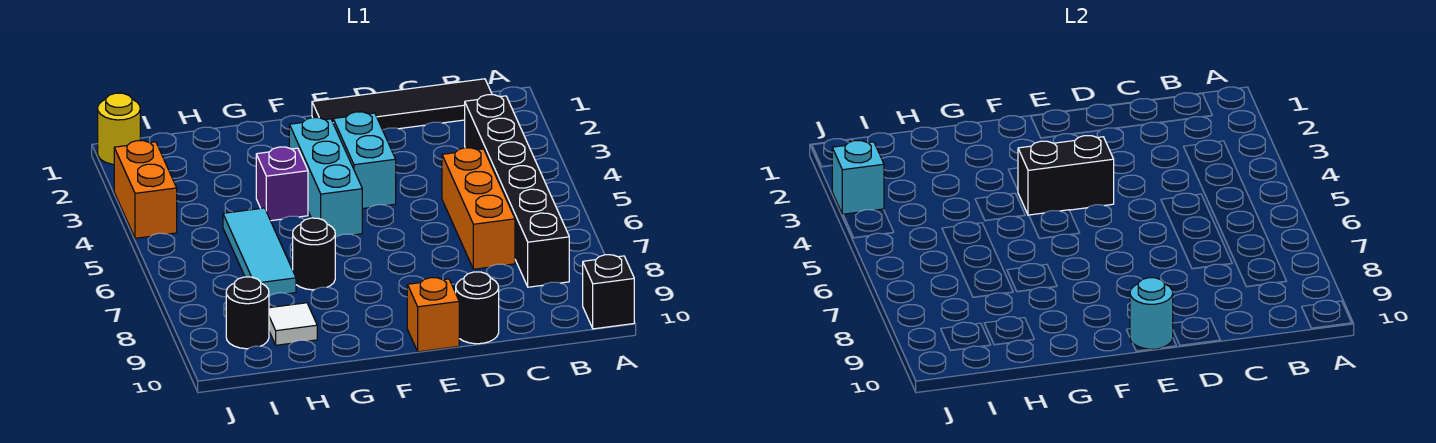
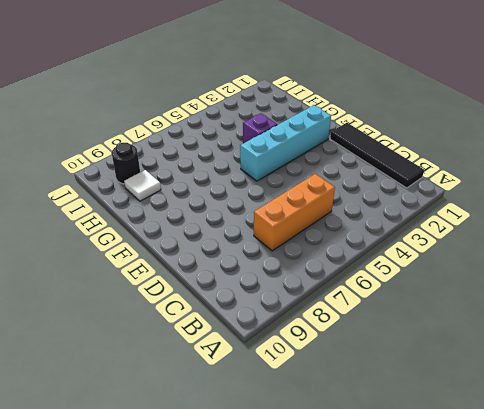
cyan 1x4 brick [240,105,331,181] -> cyan 1x3 brick [289,118,362,237]
none -> black 1x1 brick [583,255,634,329]
none -> black 1x6 brick [465,95,569,287]
none -> black 1x1 round brick [456,272,499,344]

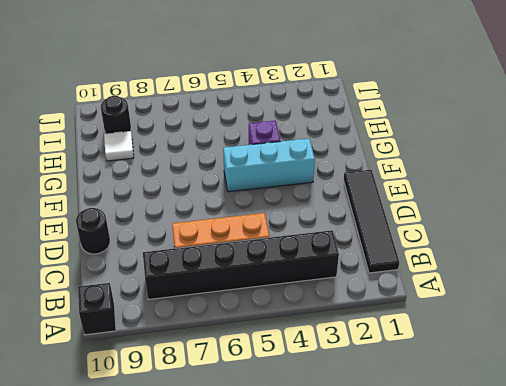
none -> cyan 1x2 brick [333,112,396,209]
none -> orange 1x1 brick [407,278,459,352]
none -> black 1x1 round brick [293,218,335,290]

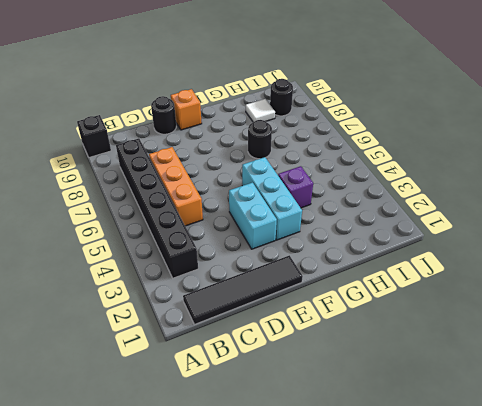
none -> cyan 1x3 tile [223,208,296,296]
none -> yellow 1x1 round brick [98,93,140,164]
none -> orange 1x2 brick [114,141,177,238]

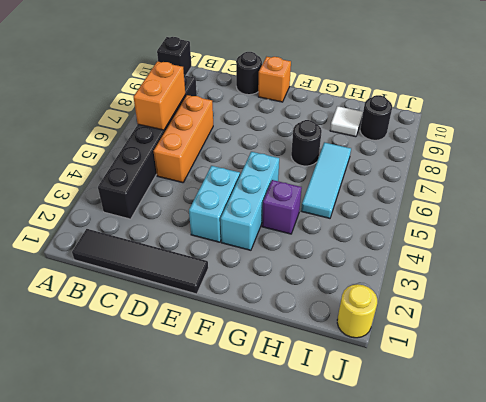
orange 1x2 brick [134,61,185,130] -> orange 1x2 brick moved to [114,141,177,238]
none -> black 1x2 brick [1018,136,1114,215]
none -> cyan 1x1 round brick [1130,278,1173,349]
none -> cyan 1x1 brick [832,141,884,215]

